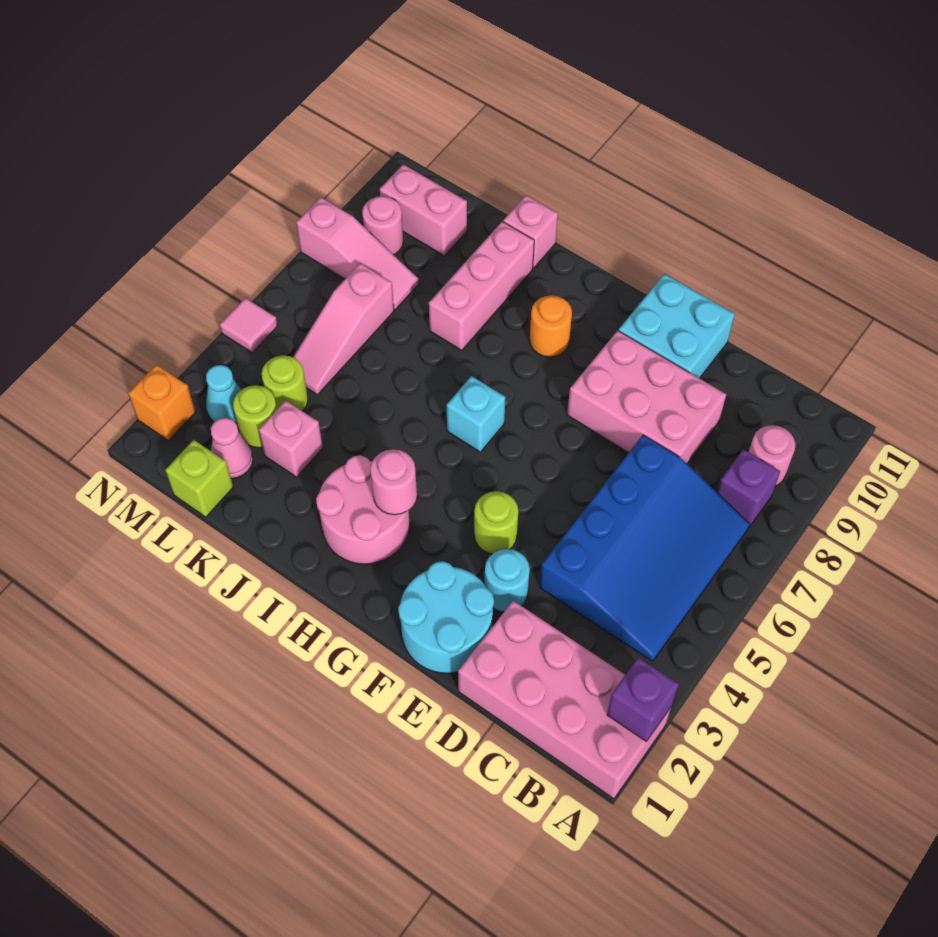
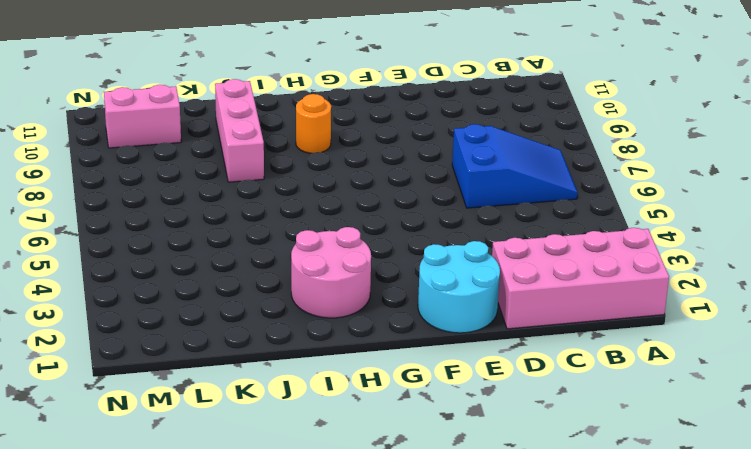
blue 2x3 slope [452,124,578,208] -> blue 3x4 slope [540,435,750,661]
none -> purple 1x1 brick [717,449,780,527]
none -> pink 1x1 round brick [749,425,795,486]
none -> pink 2x3 brick [567,331,727,463]

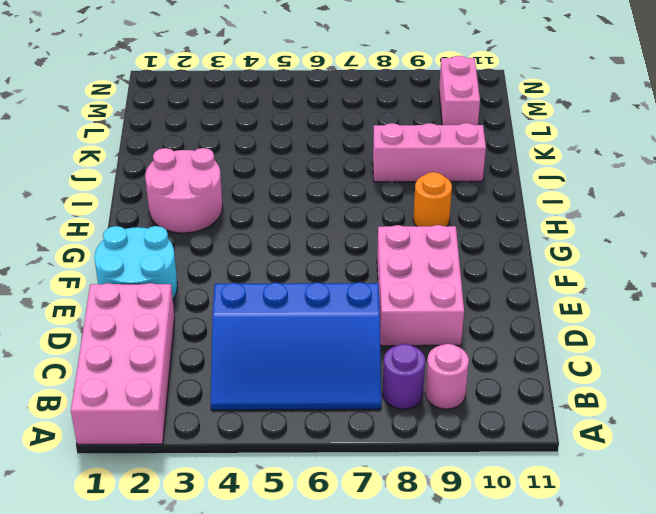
purple 1x1 round brick [383,344,425,409] -> purple 1x1 brick [717,449,780,527]
none -> cyan 1x1 round brick [485,549,530,612]
none -> cyan 2x2 brick [619,274,735,378]
none -> lime 1x1 round brick [474,491,518,554]

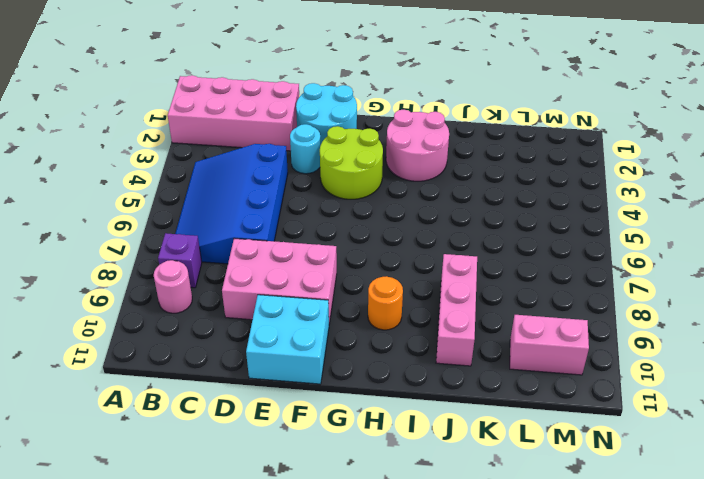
lime 2x2 round brick [320,126,383,199] -> lime 1x1 round brick [474,491,518,554]
none -> cyan 1x1 brick [447,376,505,452]
none -> pink 1x1 brick [503,195,558,268]
none -> pink 1x1 brick [259,400,323,477]

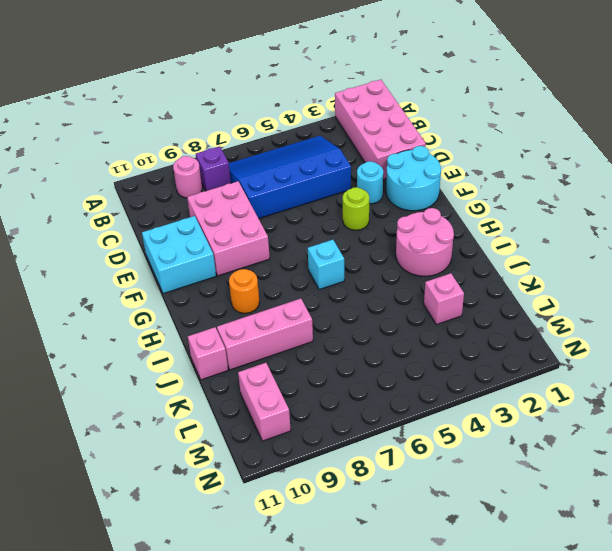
none -> lime 1x1 brick [165,440,233,517]
none -> pink 1x1 cone [210,418,253,478]
none -> lime 1x1 round brick [233,385,277,448]

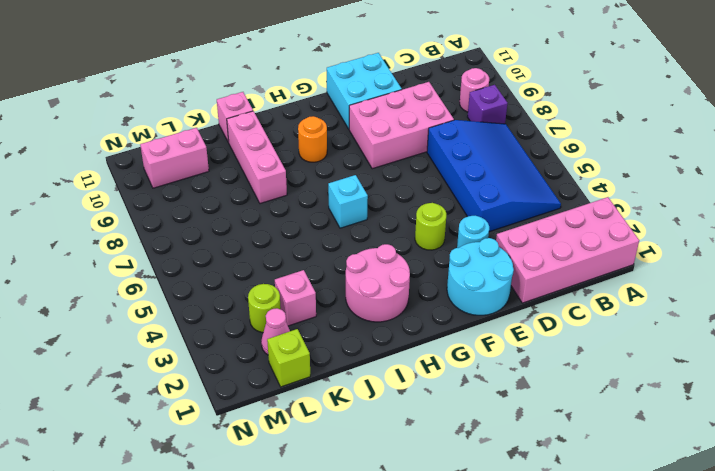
none -> lime 1x1 round brick [262,355,308,411]
none -> pink 1x3 slope [293,263,394,395]
none -> pink 1x3 slope [296,197,419,310]

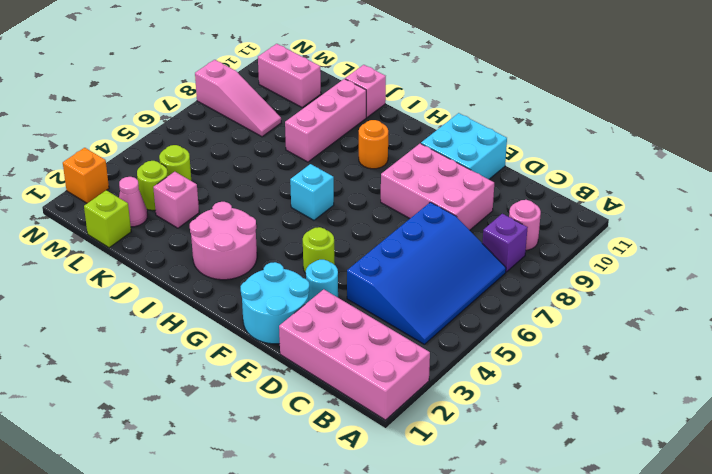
none -> pink 1x3 slope [293,263,394,395]
none -> cyan 1x1 cone [206,365,241,423]
none -> pink 1x1 round brick [362,196,403,255]

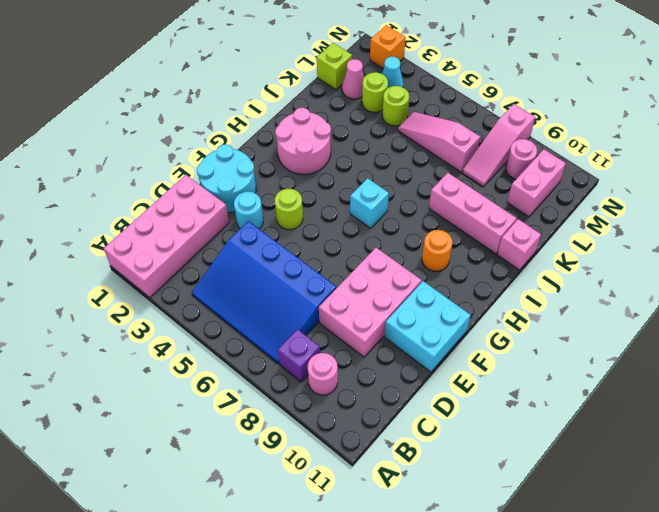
none -> pink 1x1 brick [259,400,323,477]
none -> pink 1x1 tile [220,298,278,353]
none -> purple 1x1 brick [607,658,679,742]

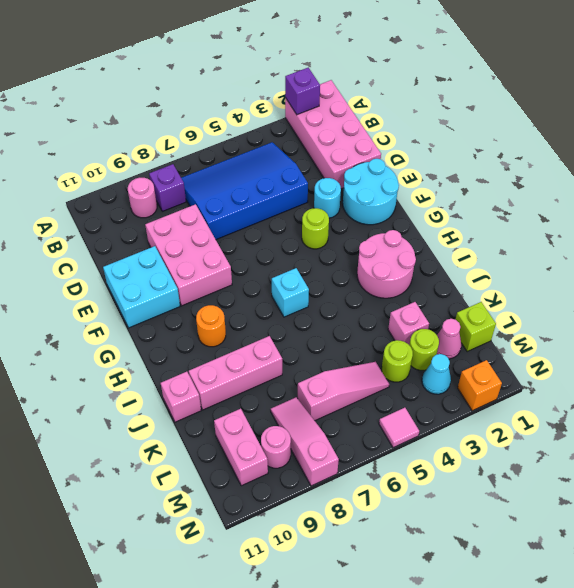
none -> pink 1x1 round brick [370,449,417,515]

